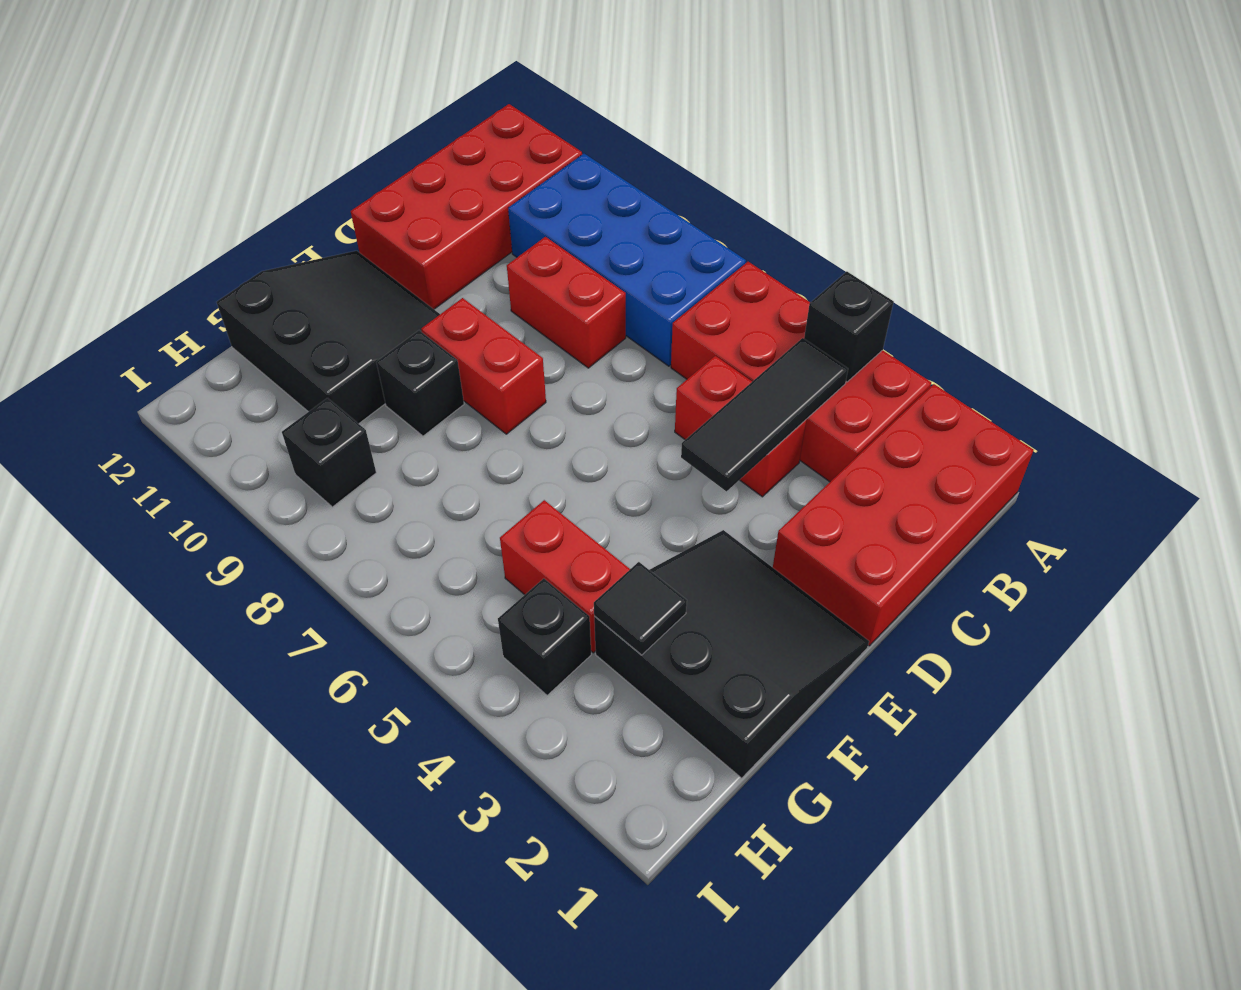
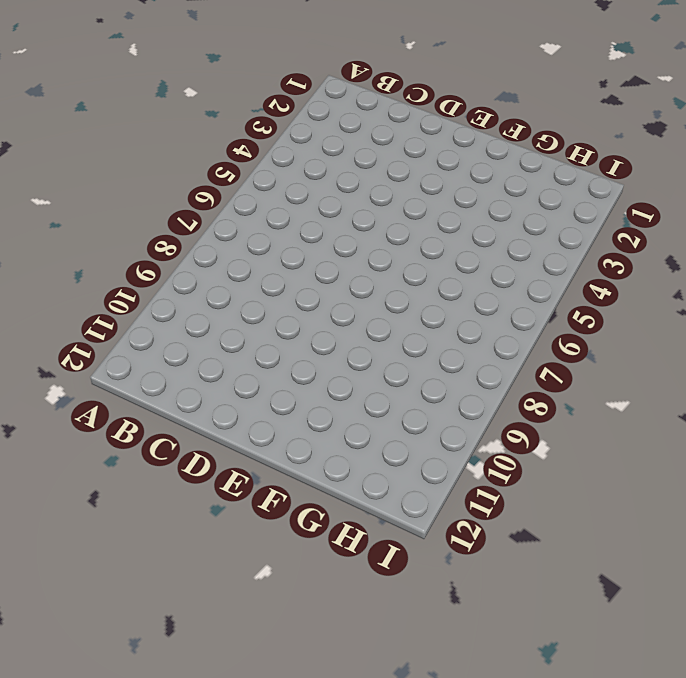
none -> red 2x4 brick [773,384,1033,646]
none -> red 2x4 brick [671,262,931,482]
none -> blue 2x4 brick [508,154,746,366]

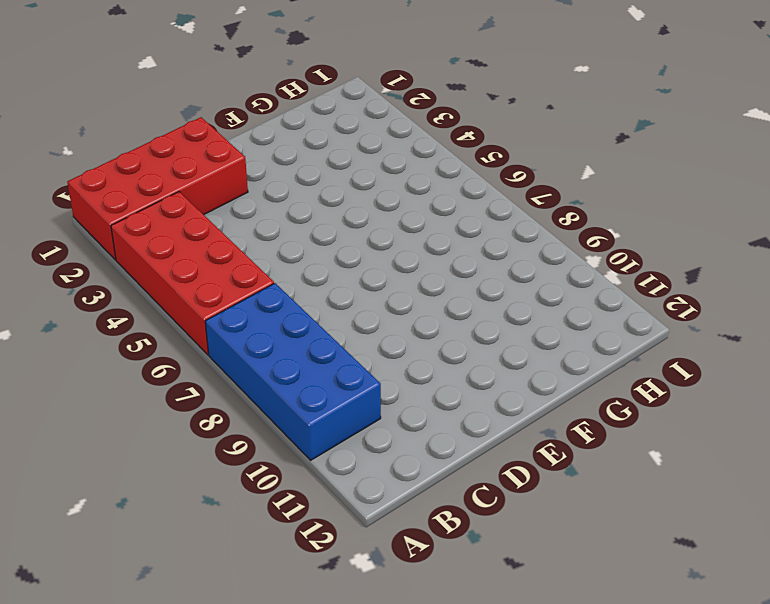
none -> red 2x4 brick [351,104,582,309]
none -> red 1x2 brick [675,356,806,497]
none -> red 1x2 brick [507,237,626,368]

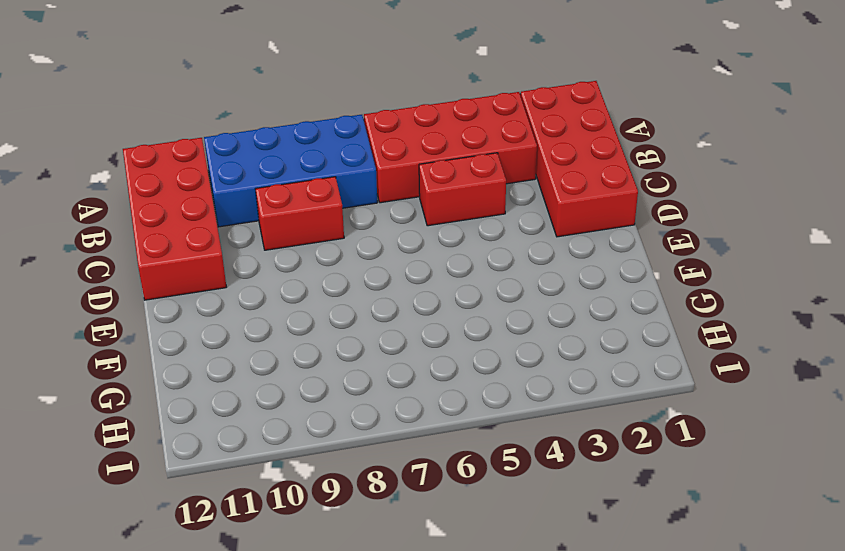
none -> black 3x3 slope [594,530,869,778]
none -> red 1x2 brick [421,298,546,434]
none -> black 3x3 slope [217,251,440,424]

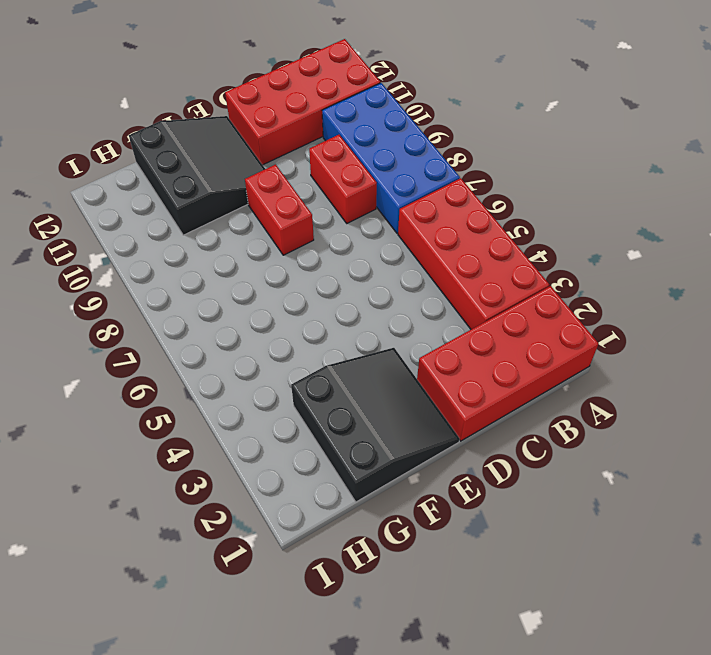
none -> red 1x2 brick [675,356,806,497]
none -> black 1x1 brick [376,330,464,436]
none -> red 1x2 brick [500,500,630,653]

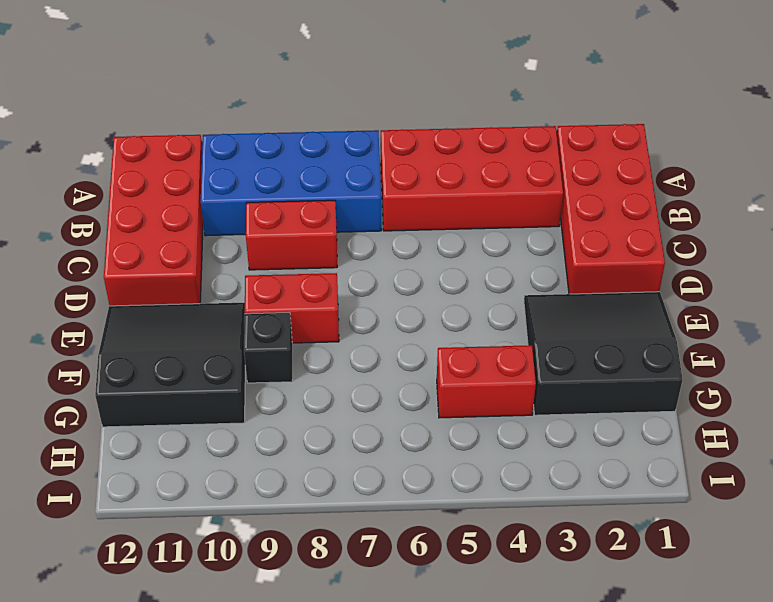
none -> red 1x2 brick [675,356,806,497]
none -> black 1x1 brick [498,578,591,695]
none -> black 1x1 brick [282,398,376,507]

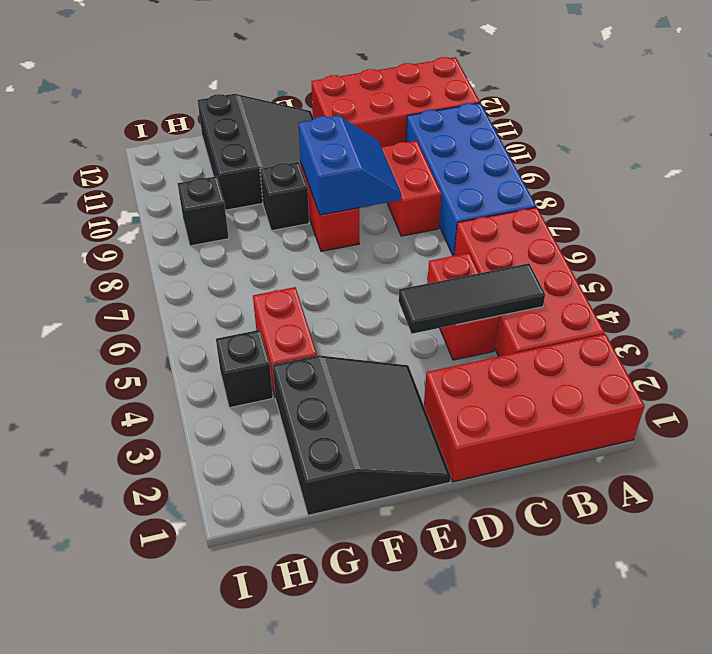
blue 2x2 slope [299,115,401,215] -> none
none -> black 1x1 brick [804,272,894,382]
none -> black 1x1 tile [594,562,687,655]

